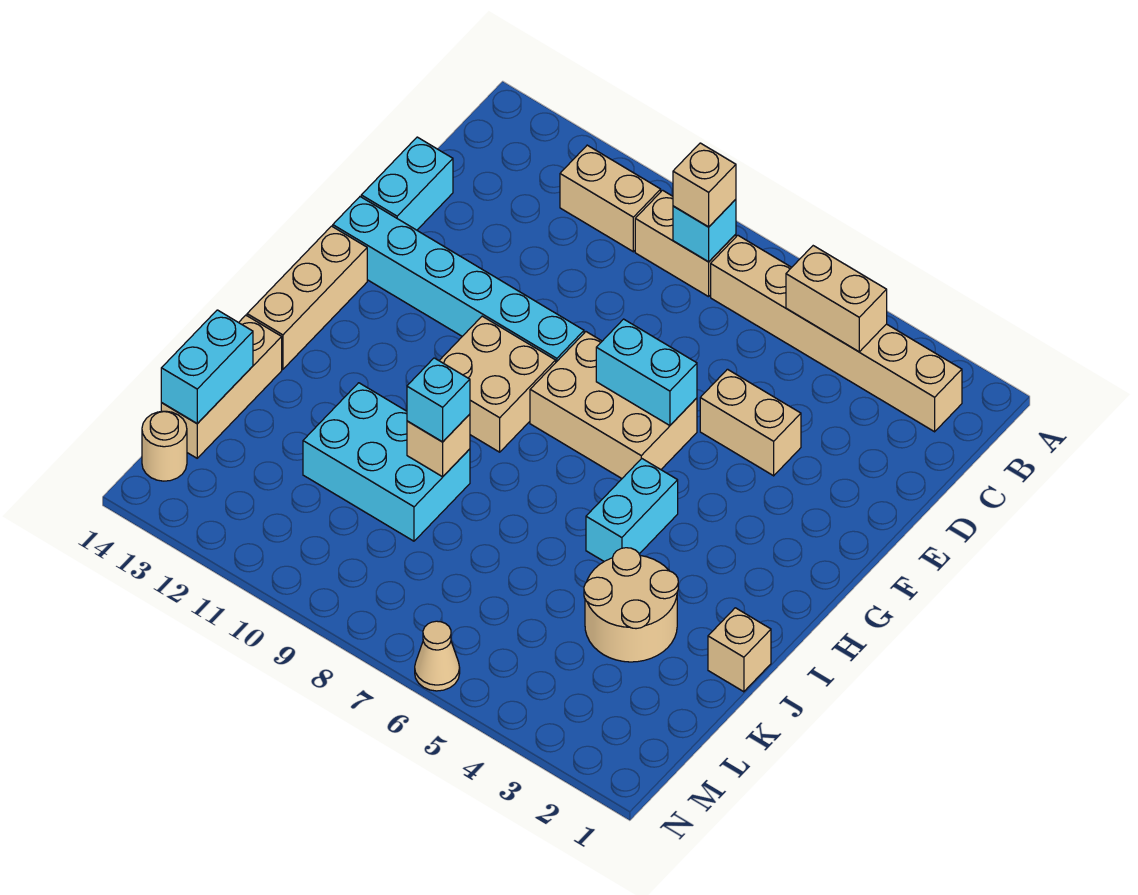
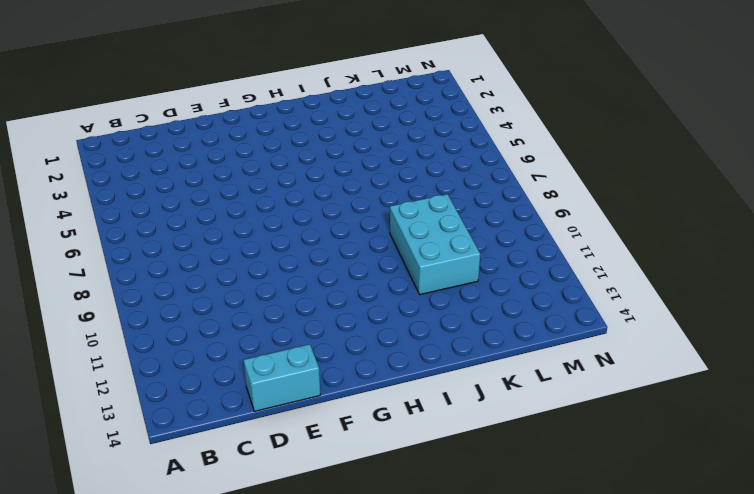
none -> tan 1x6 brick [711,235,962,432]
none -> tan 1x2 brick [635,190,736,297]
none -> tan 1x2 brick [560,145,661,252]

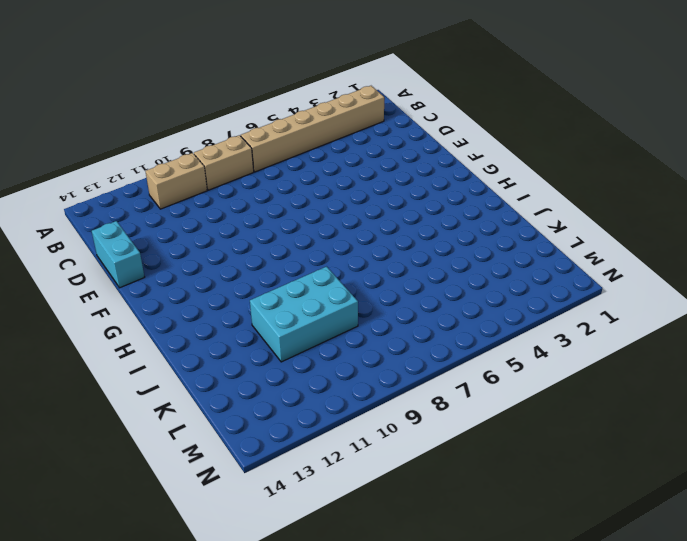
none -> tan 1x2 brick [700,369,801,476]
none -> tan 2x3 brick [530,332,697,478]
none -> cyan 1x6 brick [333,197,584,362]

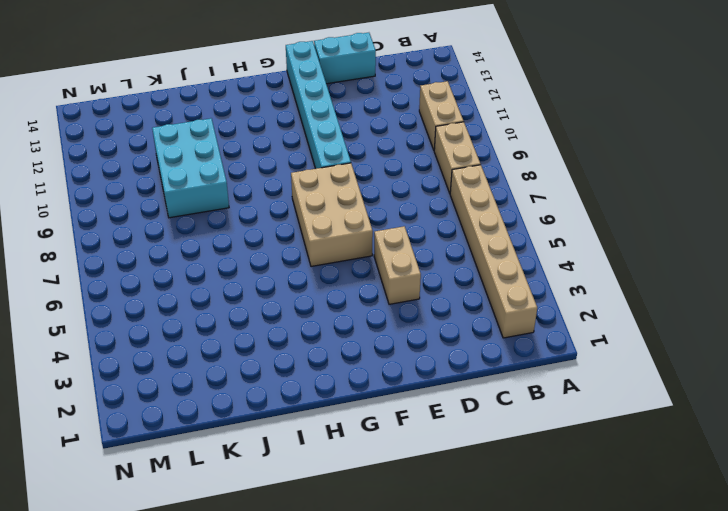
none -> tan 2x2 brick [439,316,556,452]
none -> tan 1x3 brick [247,226,367,369]
none -> cyan 1x2 brick [586,459,678,561]

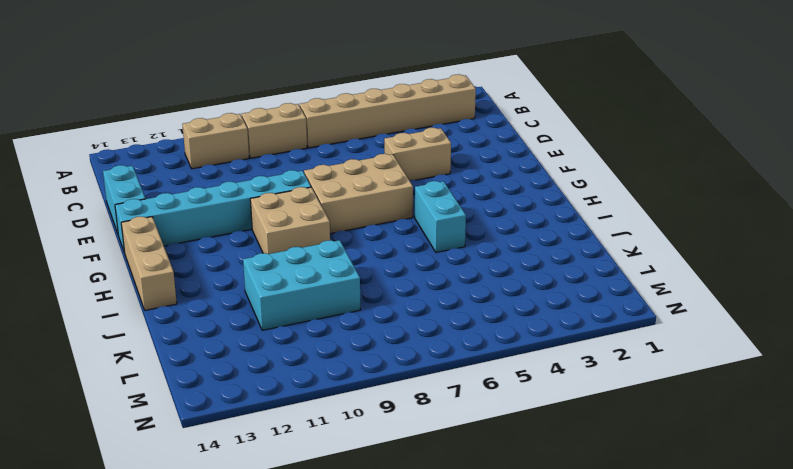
none -> tan 1x1 brick [708,608,771,692]
none -> tan 2x2 round brick [584,548,678,662]
none -> tan 1x3 brick [161,315,282,458]

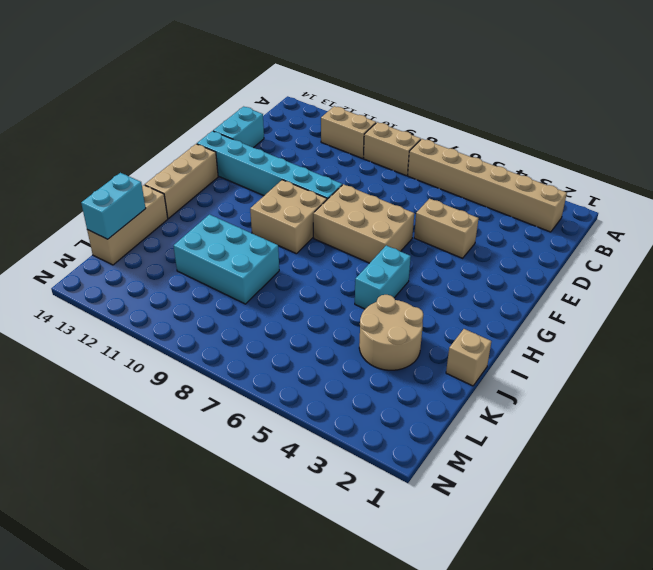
none -> tan 1x1 round brick [142,411,187,481]
none -> tan 1x1 cone [415,621,460,691]
none -> tan 1x2 brick [786,246,887,352]

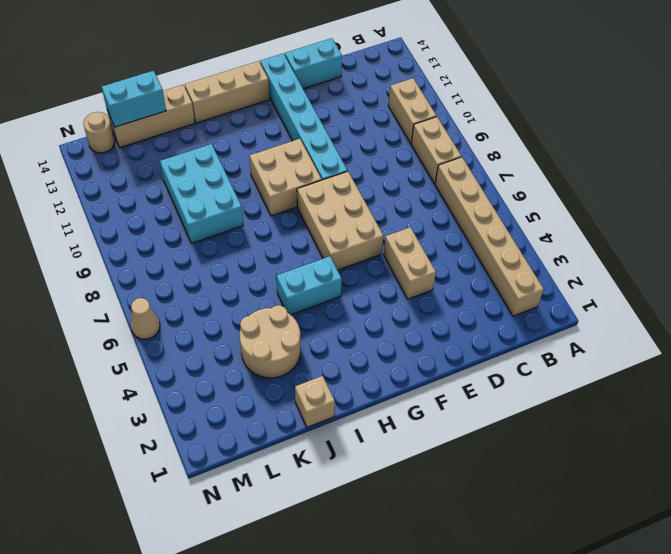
none -> tan 1x2 brick [786,246,887,352]
none -> cyan 1x1 brick [673,199,736,262]
none -> cyan 1x2 brick [596,319,697,426]

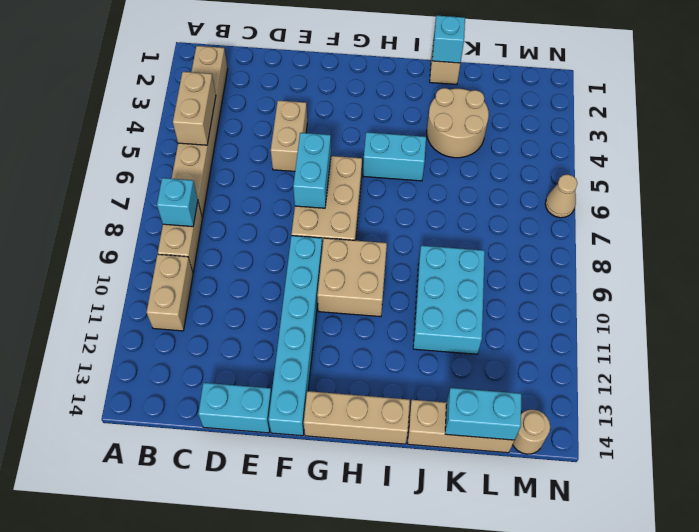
cyan 1x1 brick [432,16,465,63] -> cyan 1x1 brick moved to [407,358,470,442]
none -> tan 1x1 brick [407,414,470,477]
none -> tan 1x1 brick [673,143,736,227]

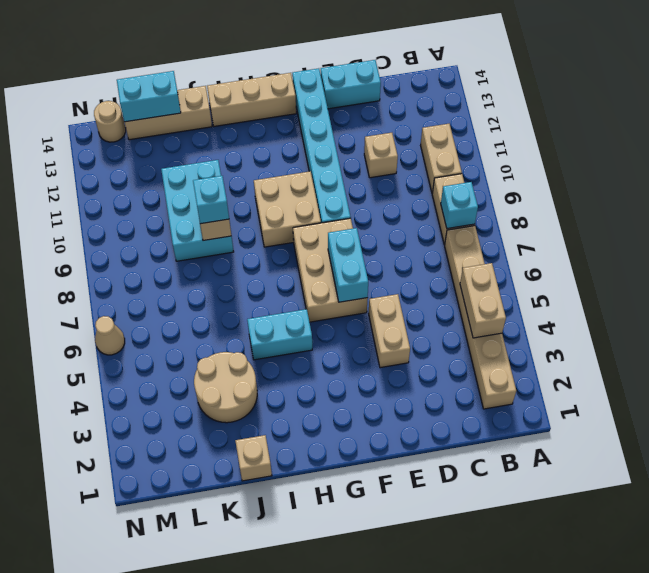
tan 1x1 brick [364,133,398,178] -> tan 1x1 brick moved to [673,143,736,227]

